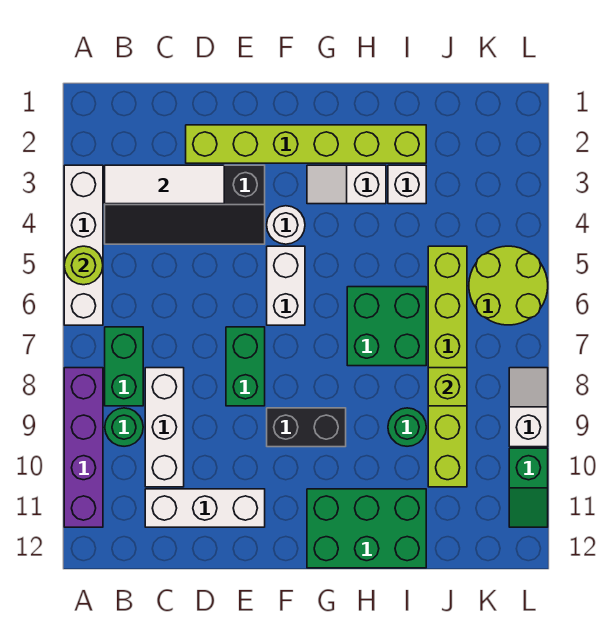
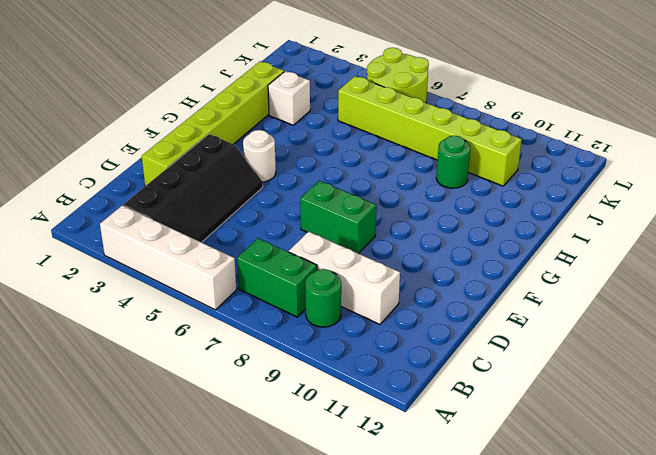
none -> purple 1x4 brick [64,368,103,527]
none -> white 1x3 brick [145,489,265,527]
none -> white 1x2 brick [267,246,305,325]

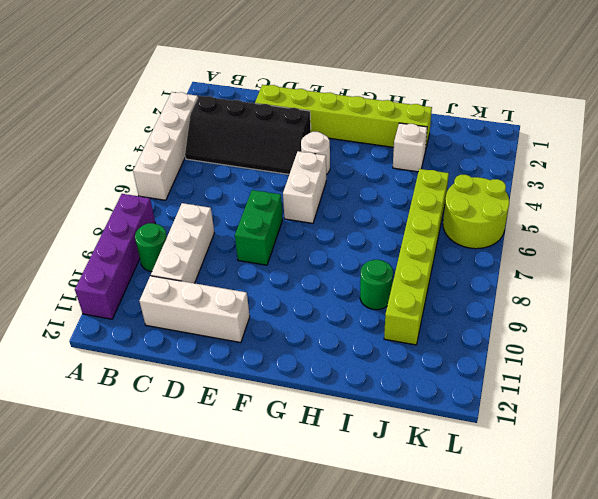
none -> green 1x2 brick [105,327,143,406]
none -> black 1x2 brick [267,408,346,447]
none -> white 1x2 slope [307,165,386,204]

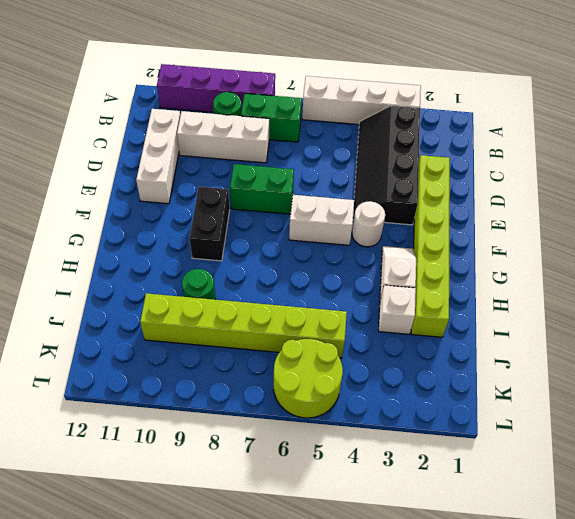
none -> green 2x3 brick [307,489,426,568]
none -> green 2x2 brick [347,287,426,366]
none -> white 1x2 slope [509,368,548,447]

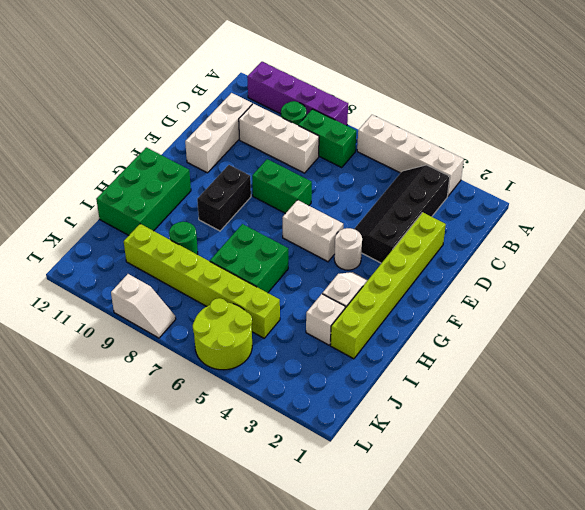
none -> green 1x2 slope [509,448,548,527]
none -> lime 1x1 round brick [64,246,103,285]
none -> white 1x3 tile [105,165,224,204]

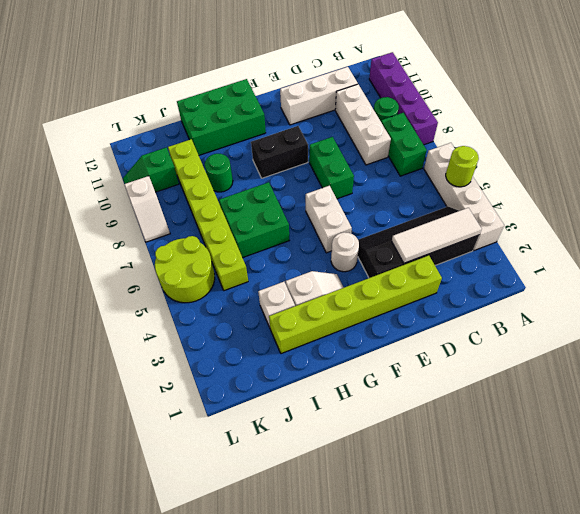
green 1x2 slope [123,148,179,192] -> green 1x2 slope turned to [509,448,548,527]
none -> lime 1x1 brick [428,368,467,406]

